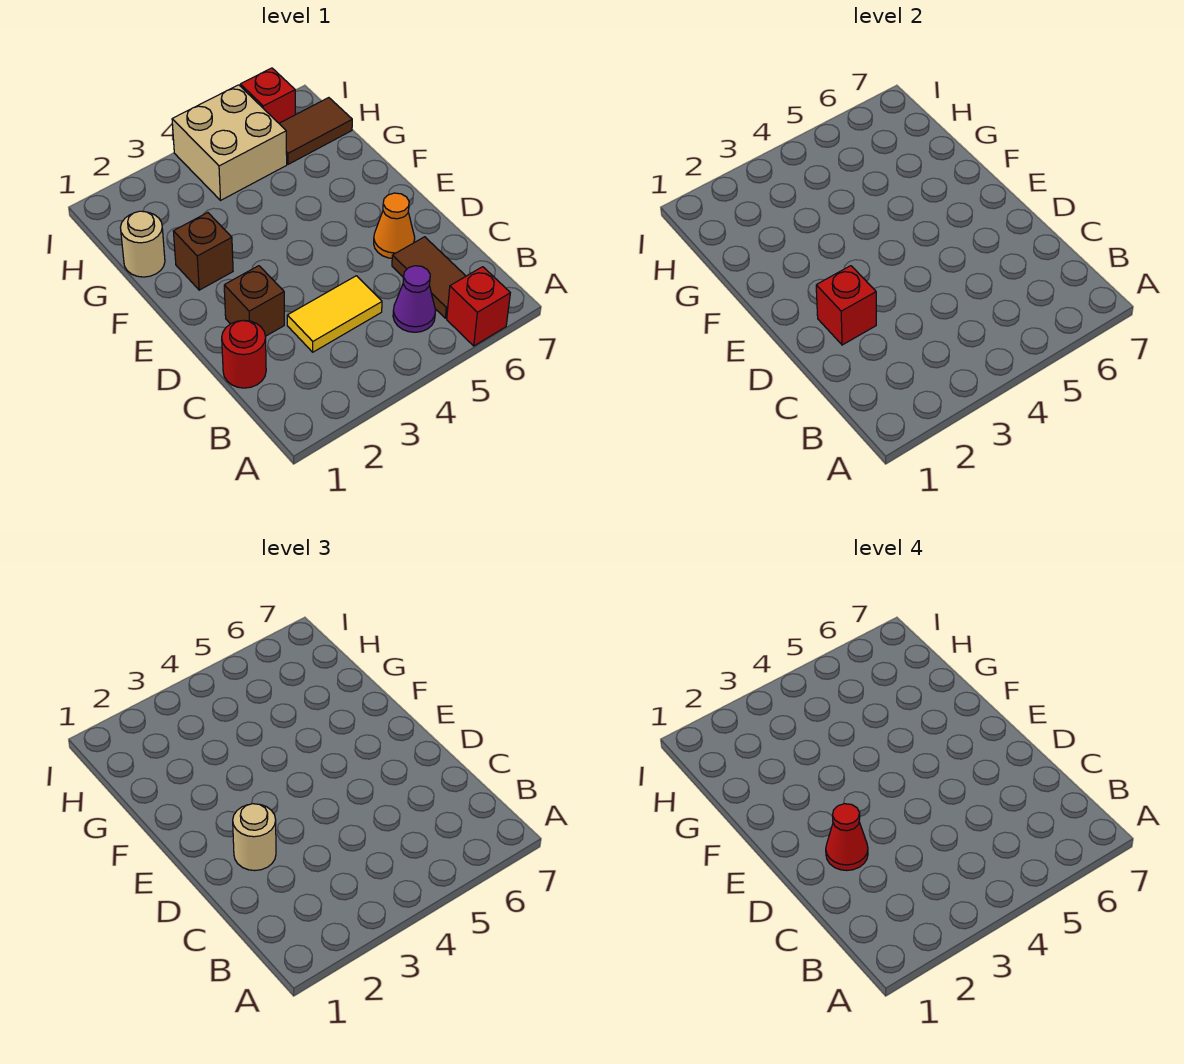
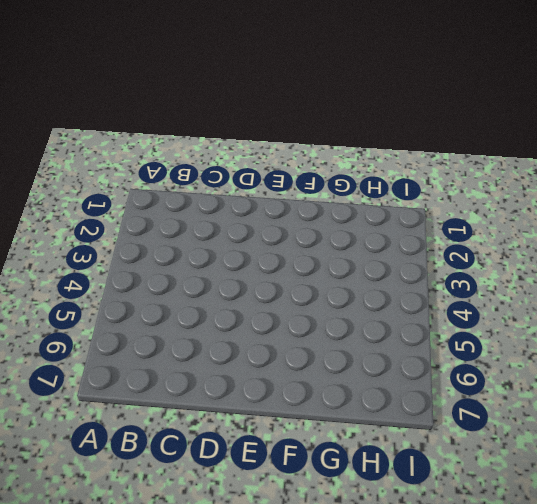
none -> red 1x1 brick [447,267,510,346]
none -> purple 1x1 cone [393,266,436,332]
none -> brown 1x2 tile [392,237,466,318]

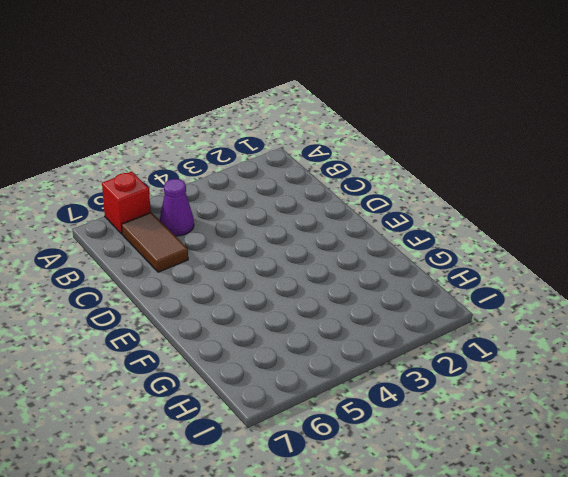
none -> red 1x1 round brick [222,320,266,388]
none -> yellow 1x2 tile [287,276,382,352]
none -> brown 1x1 brick [224,266,284,336]

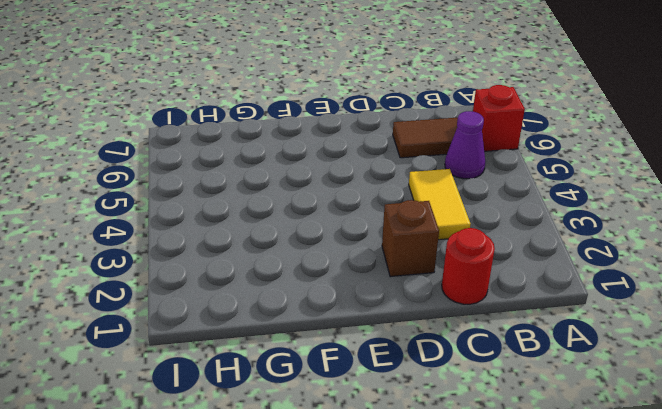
none -> orange 1x1 cone [374,193,415,258]
none -> brown 1x1 brick [173,213,233,290]
none -> tan 1x1 round brick [120,211,165,277]

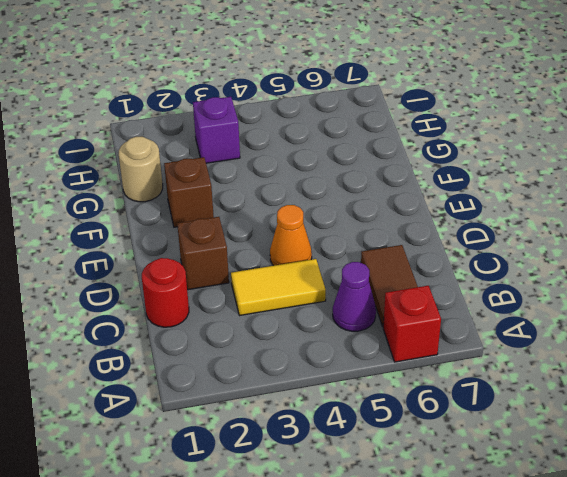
orange 1x1 cone [270,205,312,266] -> orange 1x1 cone moved to [374,193,415,258]
purple 1x1 brick [193,97,240,163] -> none
none -> tan 2x2 brick [172,85,287,200]
none -> brown 1x2 tile [279,98,352,164]
none -> red 1x1 brick [240,68,295,123]

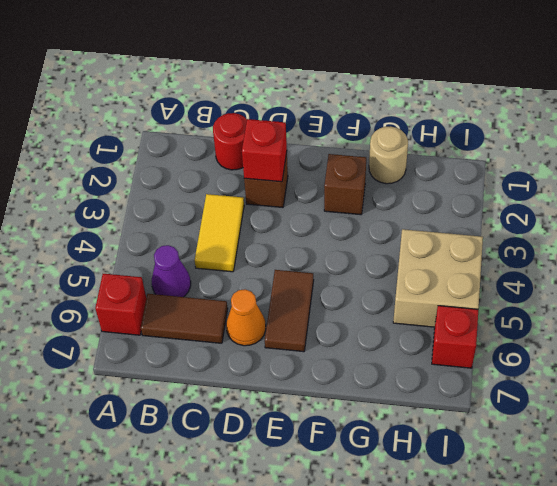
brown 1x2 tile [265,270,314,352] -> brown 1x2 tile moved to [279,98,352,164]
none -> tan 1x1 round brick [233,804,276,871]
none -> red 1x1 cone [826,804,868,871]

